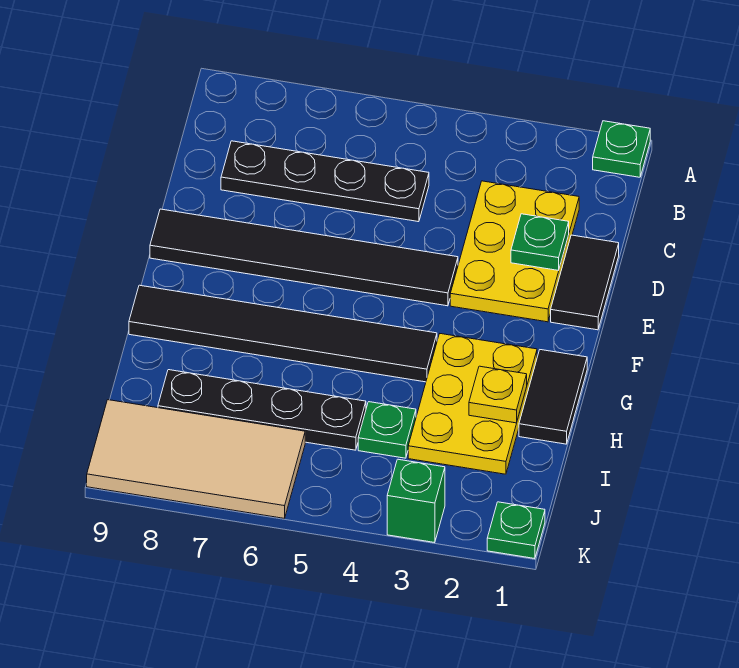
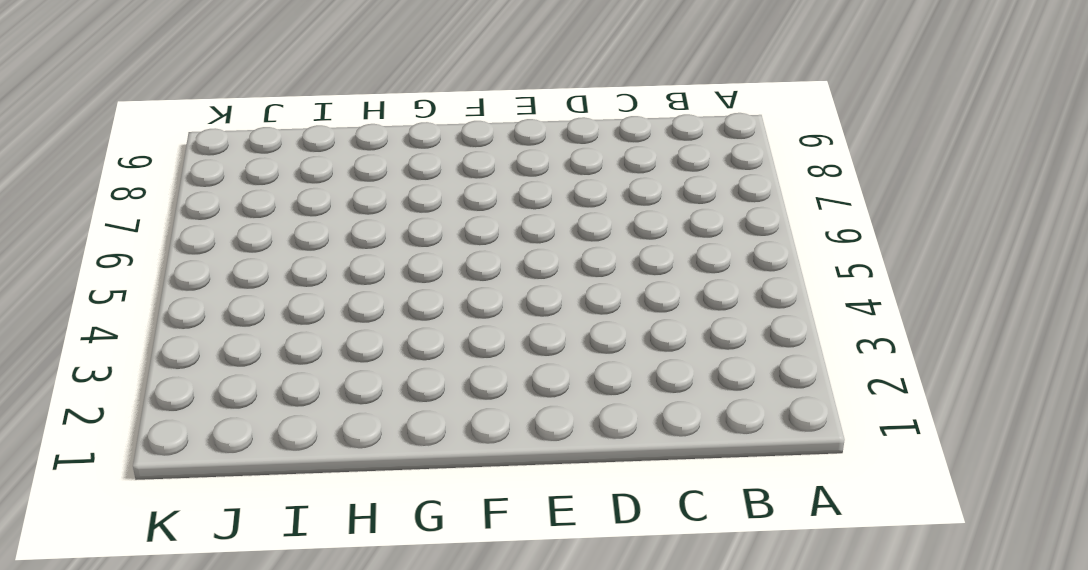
none -> green 1x1 plate [593,121,650,177]
none -> yellow 2x3 plate [450,181,579,322]
none -> black 1x4 plate [221,141,429,222]

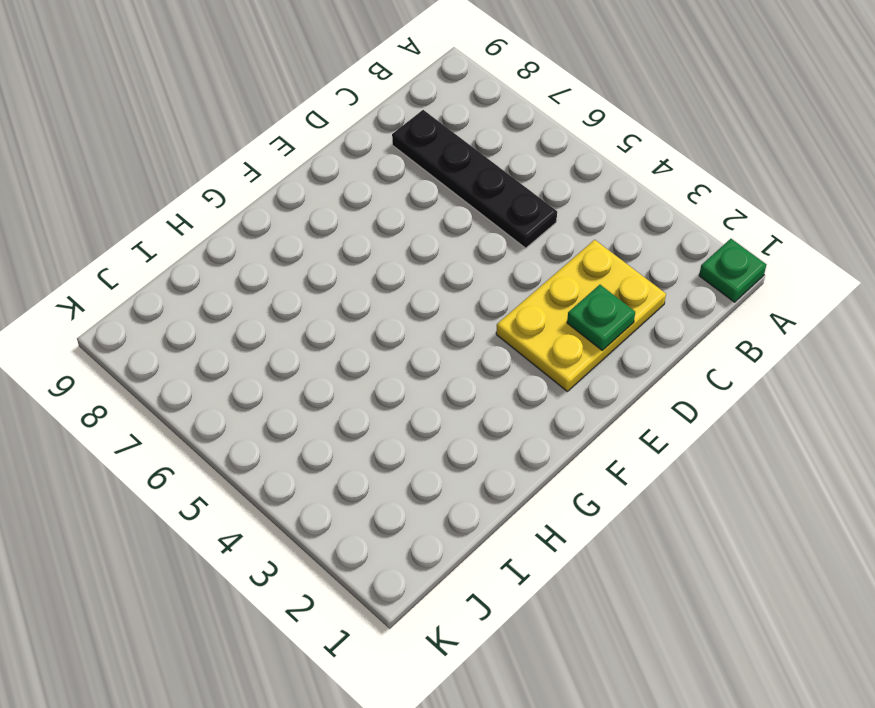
none -> black 1x2 tile [551,235,619,330]
none -> black 1x6 tile [150,209,458,306]
none -> black 1x2 tile [519,350,587,444]

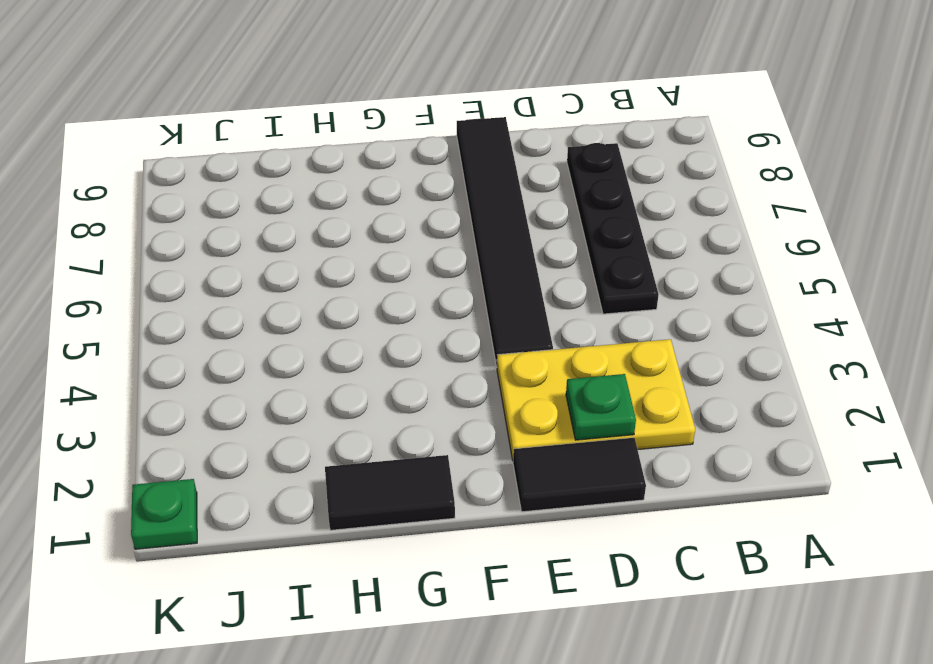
none -> green 1x1 plate [593,121,650,177]
none -> yellow 2x3 plate [408,334,537,474]
none -> black 1x6 tile [129,285,437,382]

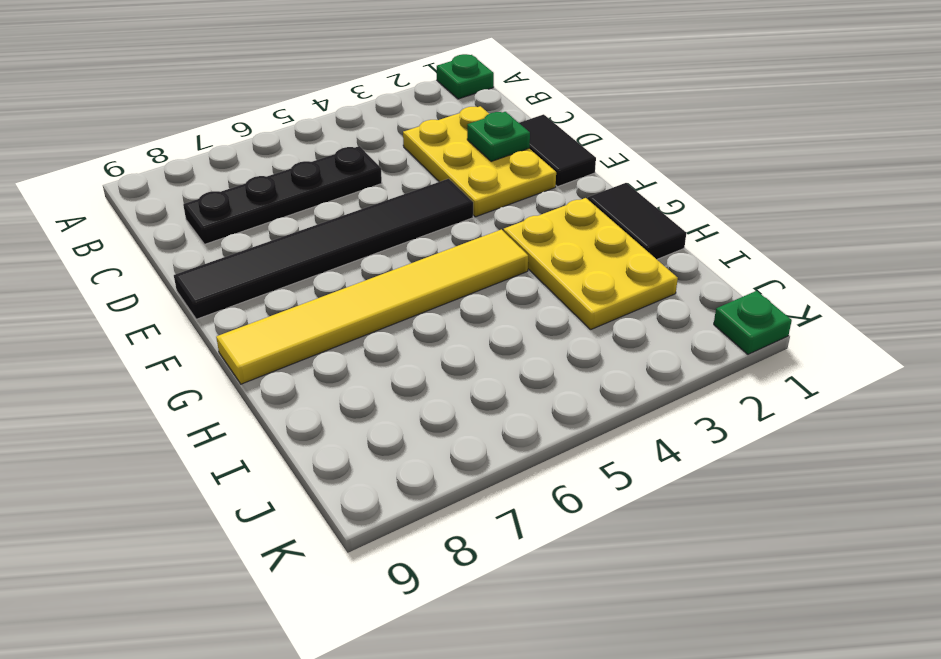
yellow 1x6 tile [216,229,528,384] -> black 1x6 tile [129,285,437,382]
none -> green 1x1 plate [358,402,416,458]
none -> black 1x4 plate [158,370,366,450]
none -> tan 2x4 tile [87,400,305,518]

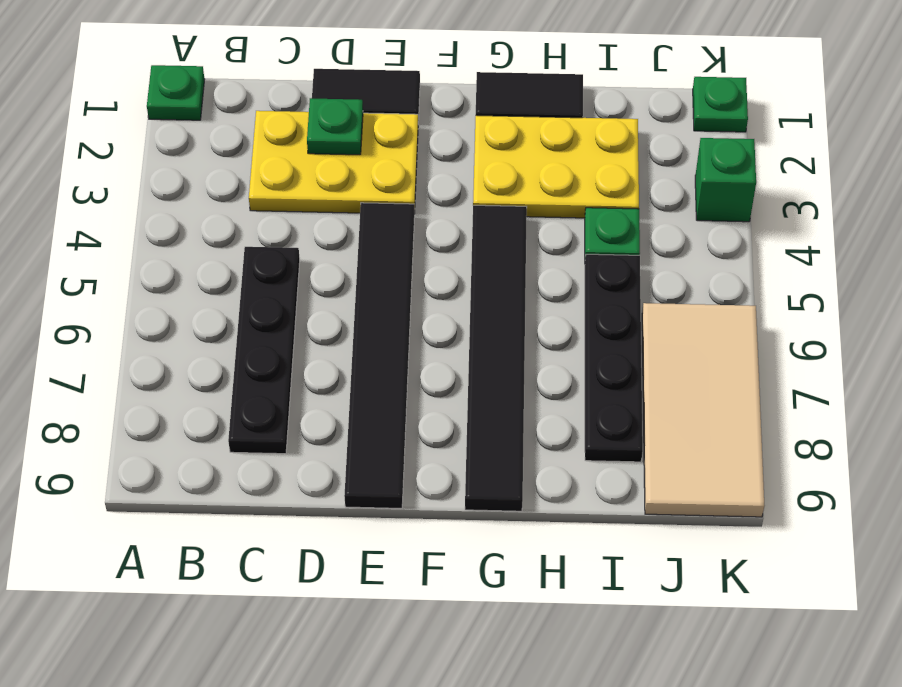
none -> yellow 1x1 plate [469,366,527,423]

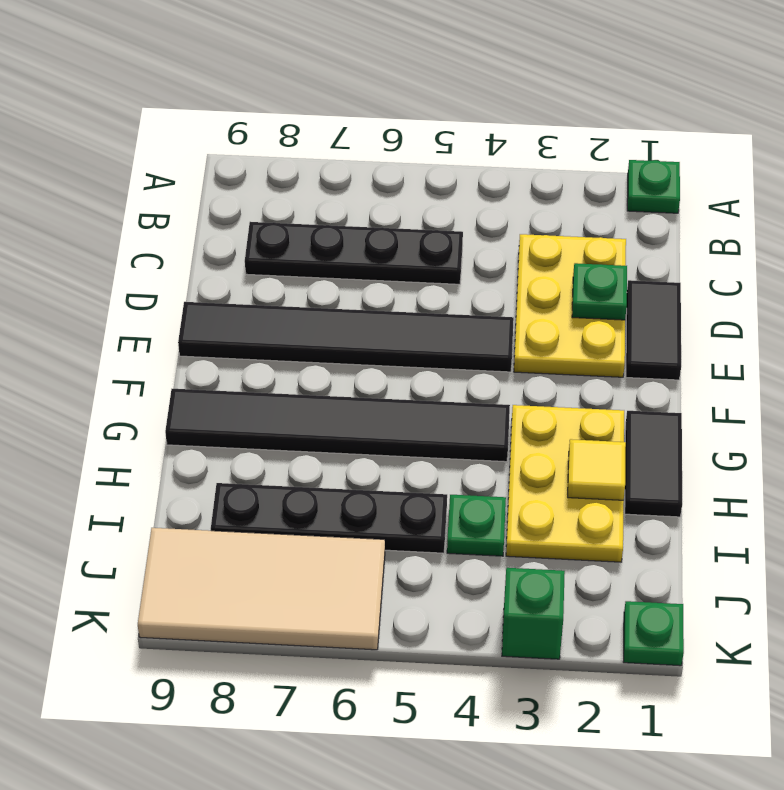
yellow 1x1 tile [568,439,626,500] -> yellow 1x1 plate [469,366,527,423]

